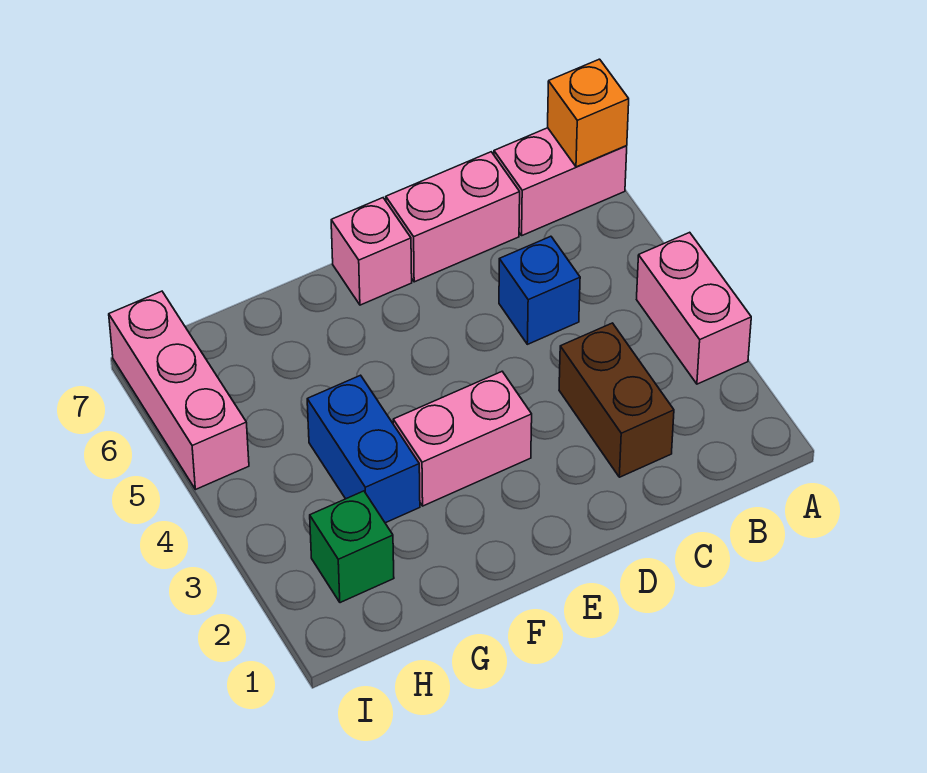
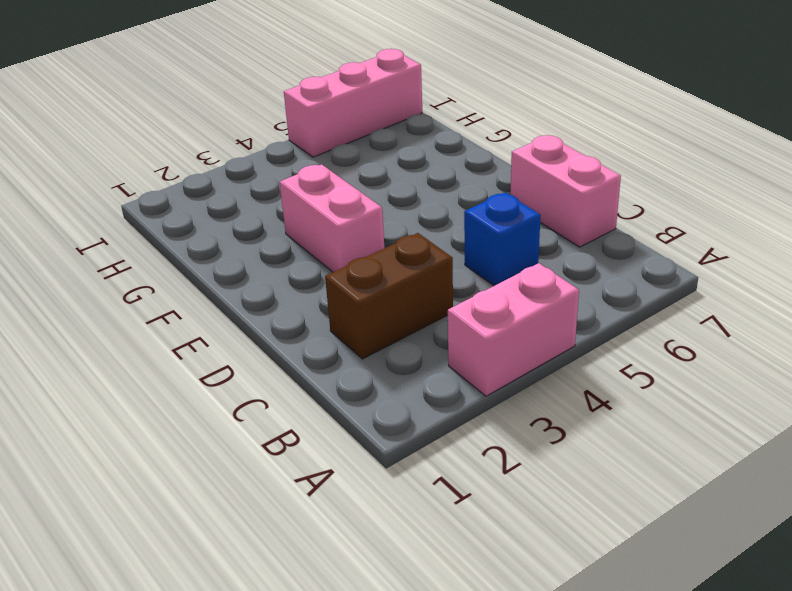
none -> pink 1x2 brick [494,128,627,235]
none -> pink 1x1 brick [331,198,412,305]

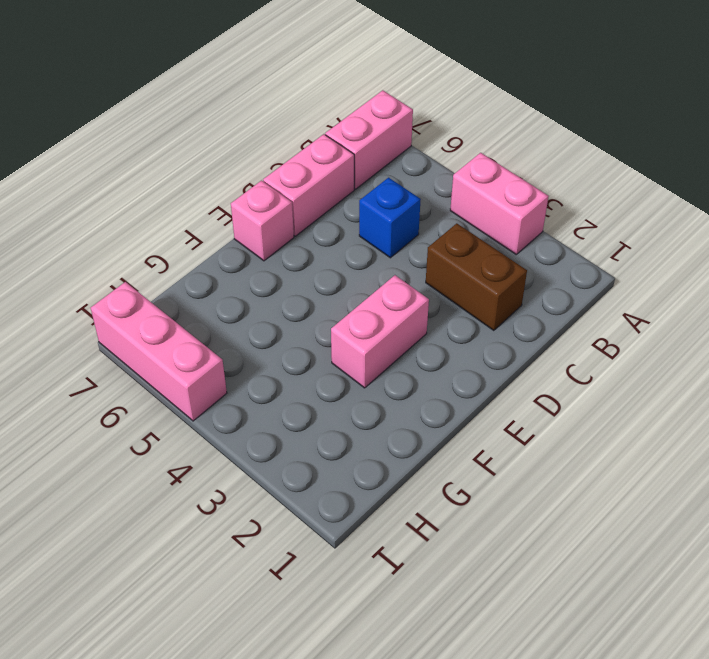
none -> blue 1x2 brick [307,375,420,523]
none -> green 1x1 brick [310,491,394,603]

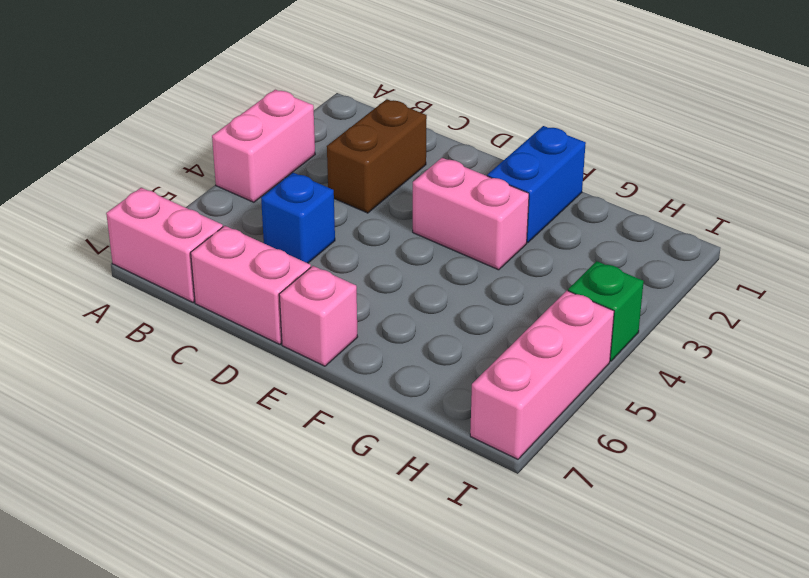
blue 1x2 brick [487,126,586,243] -> blue 1x2 brick moved to [307,375,420,523]
green 1x1 brick [568,261,644,361] -> green 1x1 brick moved to [310,491,394,603]
none -> orange 1x1 brick [548,59,629,167]

